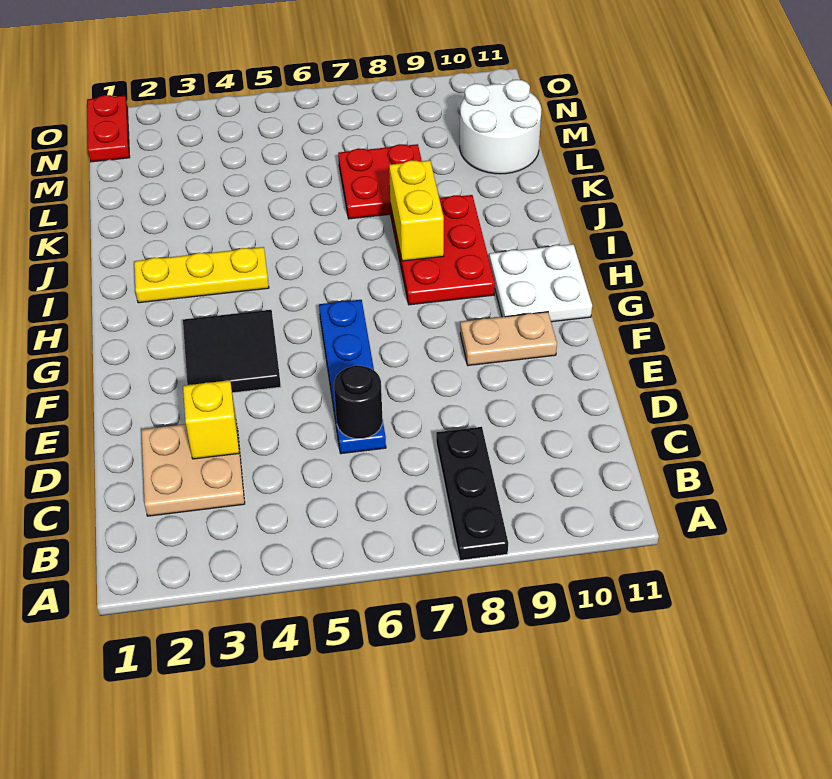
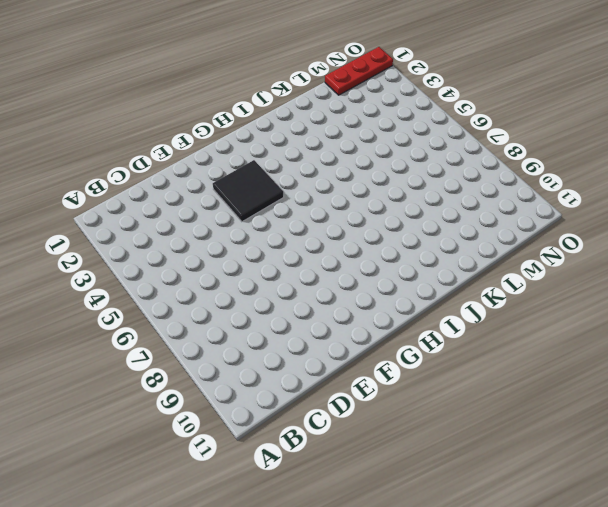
red 1x3 plate [325,47,393,95] -> red 1x2 plate [87,95,130,162]
none -> black 1x3 plate [436,427,508,560]
none -> tan 2x2 plate [141,422,245,516]
none -> blue 1x4 plate [319,300,386,454]

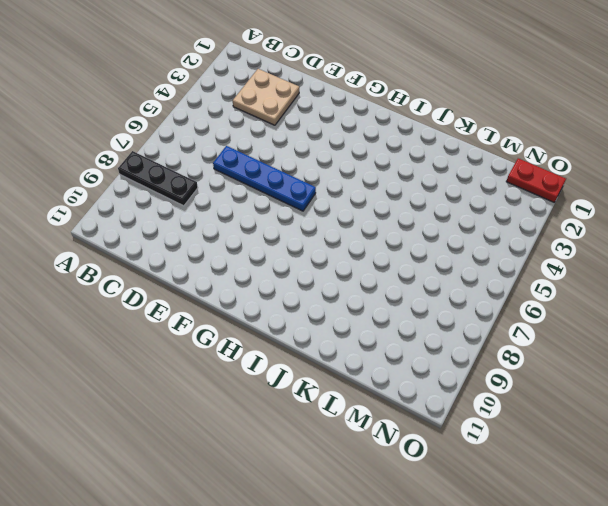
none -> black 2x2 tile [183,310,281,393]
none -> tan 1x2 plate [460,312,557,366]
none -> white 2x2 plate [489,244,592,322]

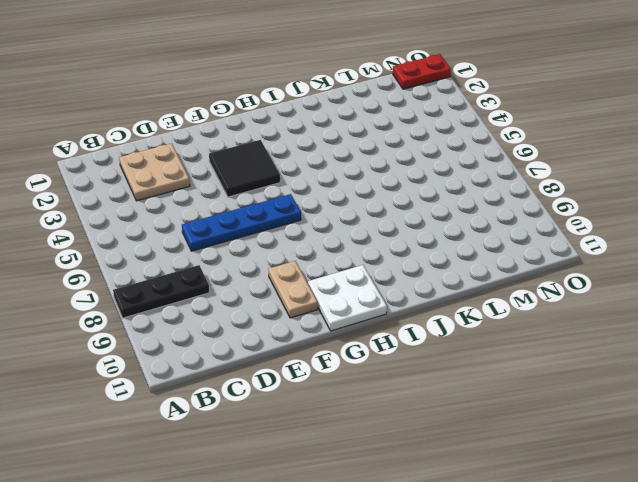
none -> red 2x3 plate [390,195,495,305]
none -> yellow 1x3 plate [134,247,269,303]
none -> red 2x2 plate [338,144,422,219]

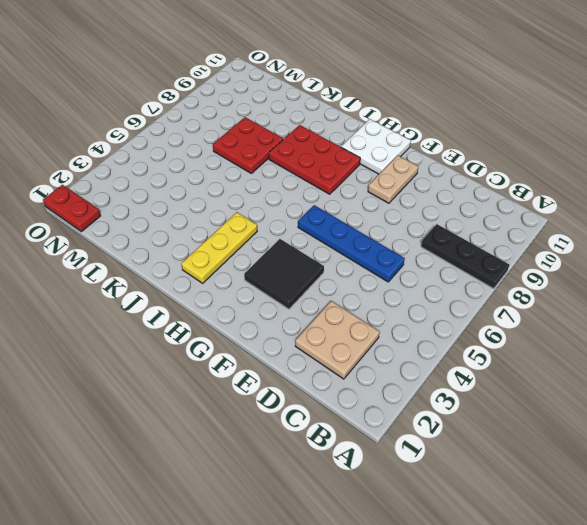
none -> white 2x2 round brick [460,80,542,174]
none -> yellow 1x1 brick [183,380,239,459]
none -> black 1x1 round brick [334,365,382,439]

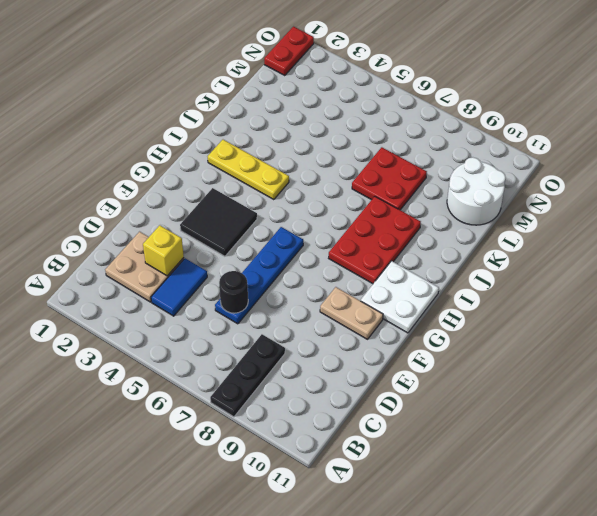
blue 1x2 tile [151,258,207,316] -> none
none -> yellow 1x2 brick [389,160,444,261]

